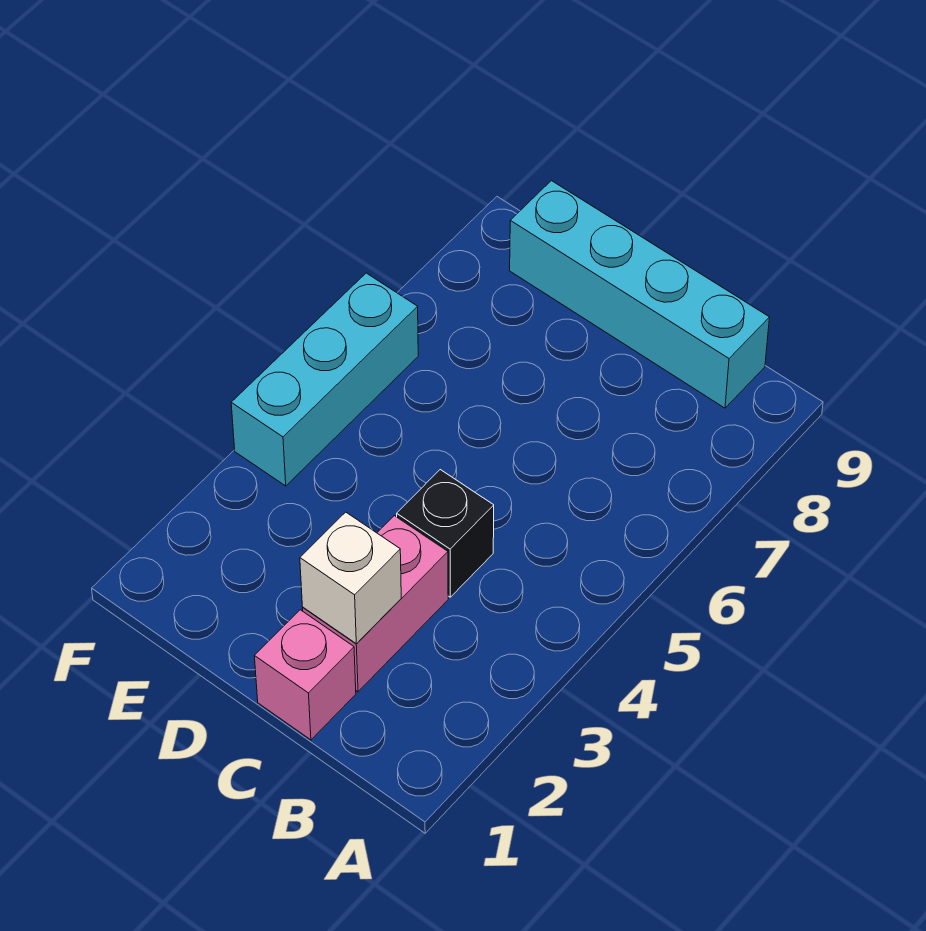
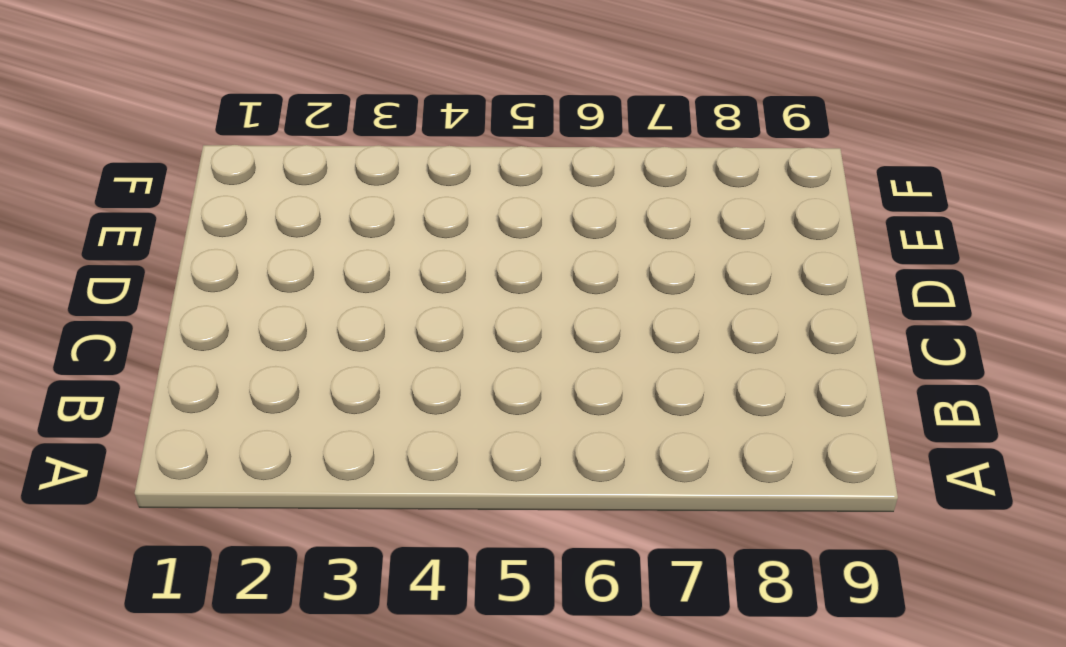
none -> cyan 1x4 brick [510,181,770,408]
none -> pink 1x1 brick [255,610,356,740]

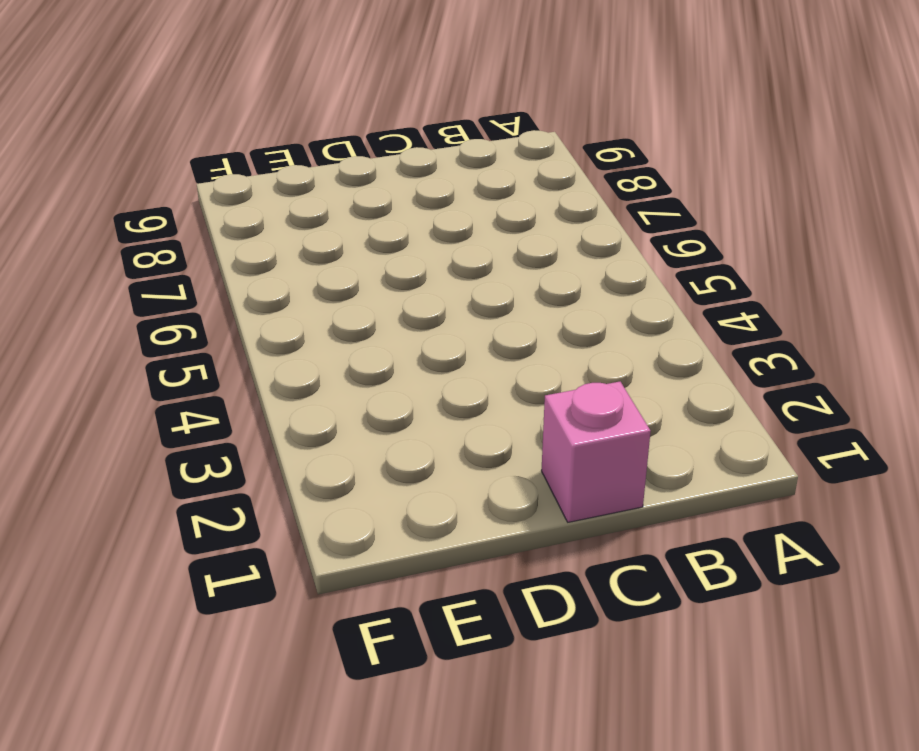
none -> cyan 1x4 brick [510,181,770,408]
none -> pink 1x2 brick [303,516,448,692]

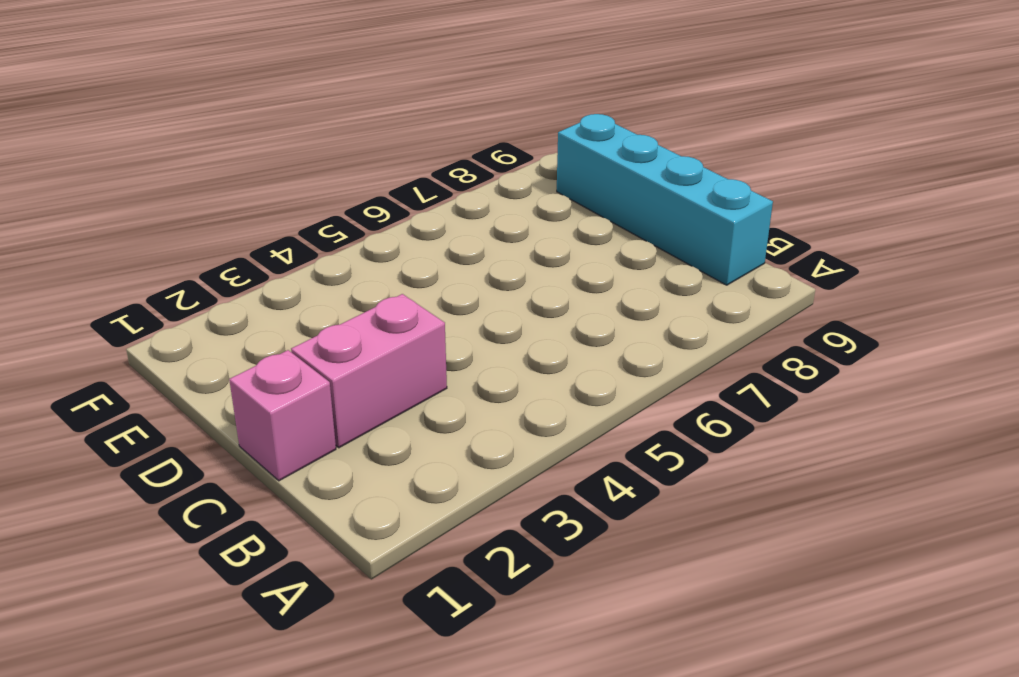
none -> black 1x1 brick [397,470,494,597]
none -> cyan 1x3 brick [231,273,418,486]

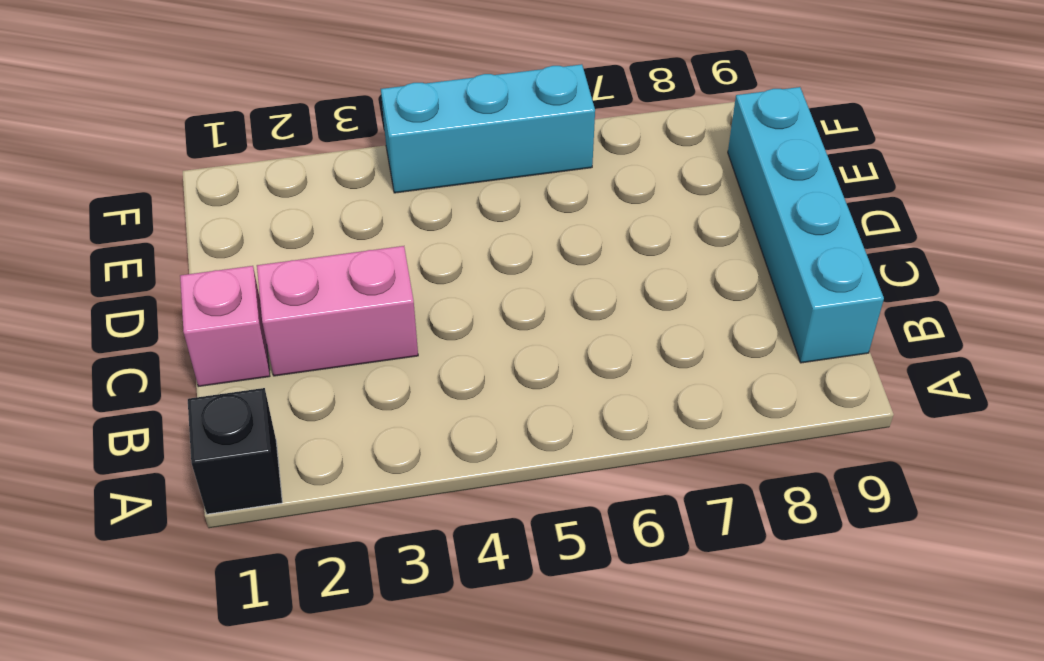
black 1x1 brick [188,388,282,514] -> black 1x1 brick moved to [397,470,494,597]
none -> white 1x1 brick [300,512,401,644]

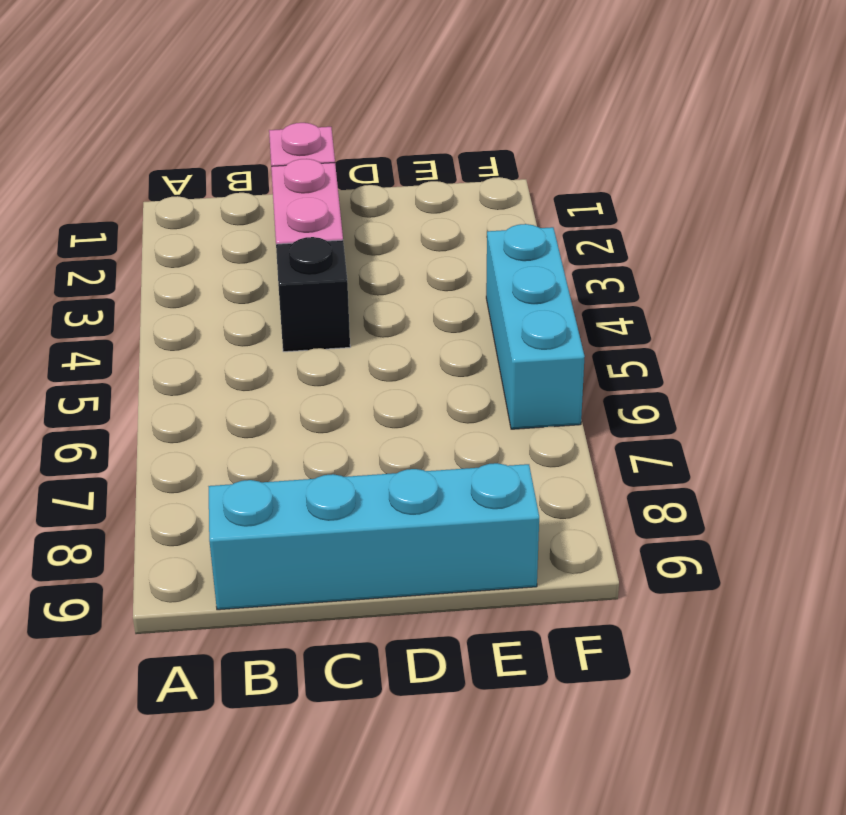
none -> white 1x1 brick [300,512,401,644]

